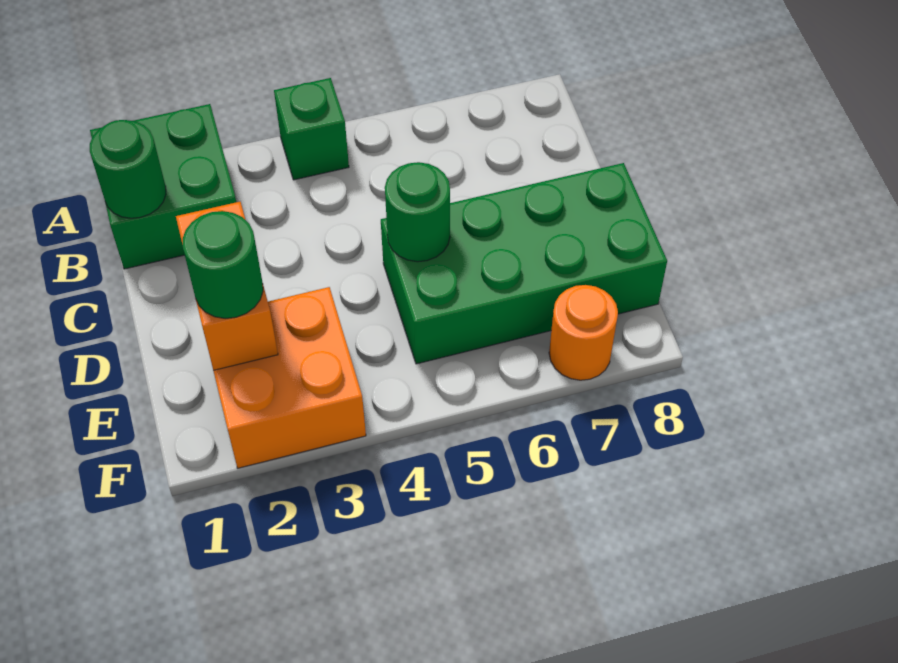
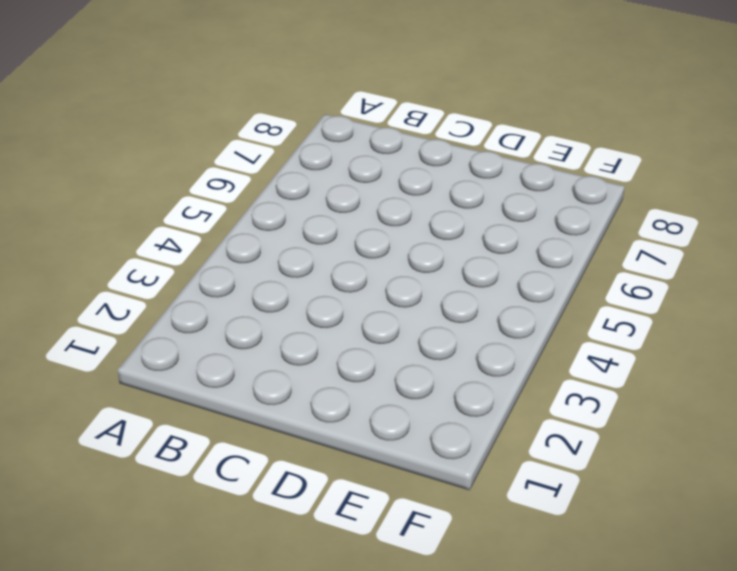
none -> green 2x2 brick [90,104,236,269]
none -> green 1x1 brick [274,78,349,180]

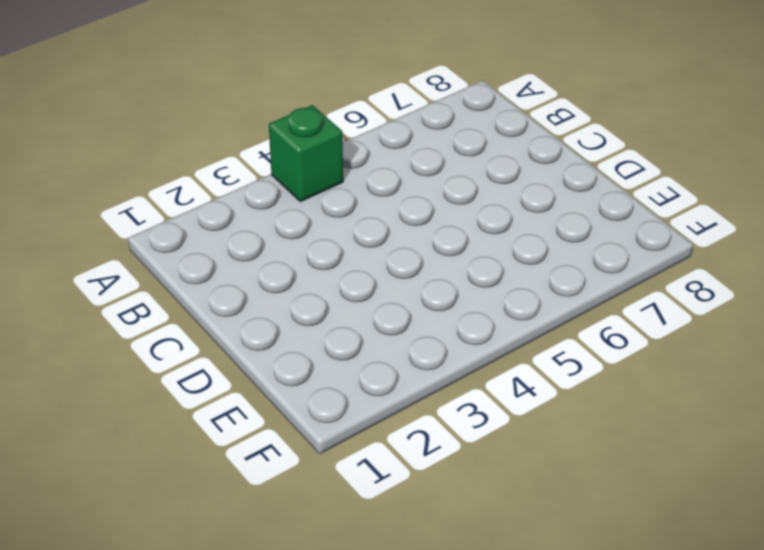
none -> green 2x2 brick [90,104,236,269]
none -> green 2x4 brick [381,163,667,364]

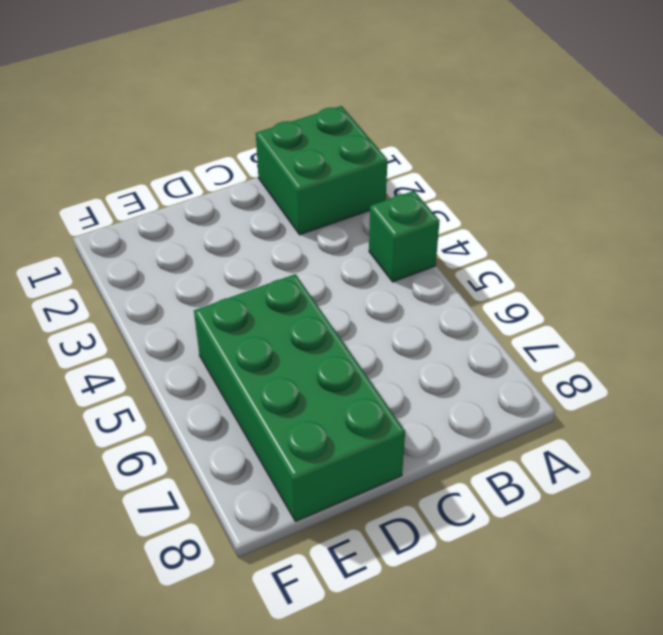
none -> orange 2x2 brick [213,287,366,468]
none -> orange 1x1 round brick [549,285,618,380]

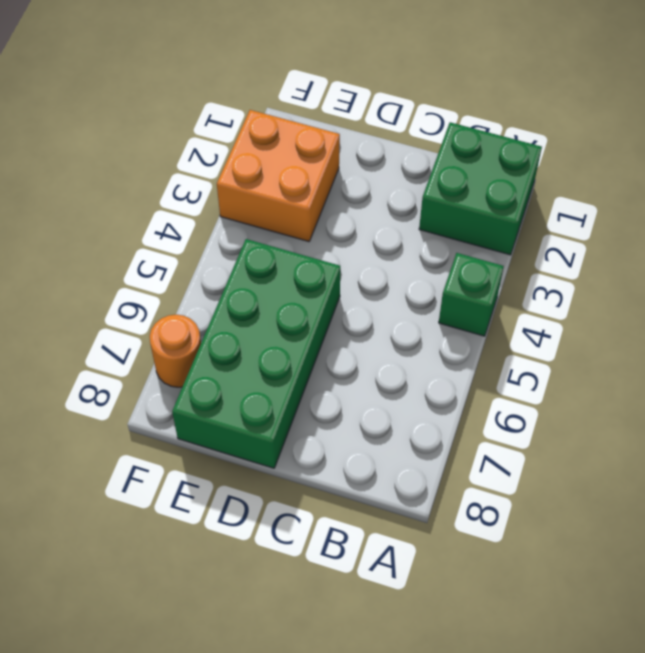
none -> green 1x1 round brick [90,120,166,218]
none -> orange 1x2 brick [176,202,278,370]

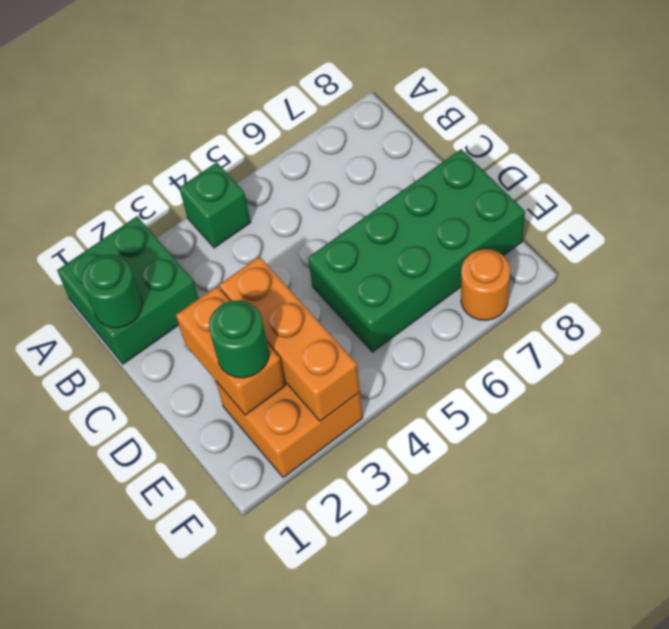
orange 1x3 brick [219,256,360,421] -> none
none -> green 1x1 round brick [385,162,450,262]

